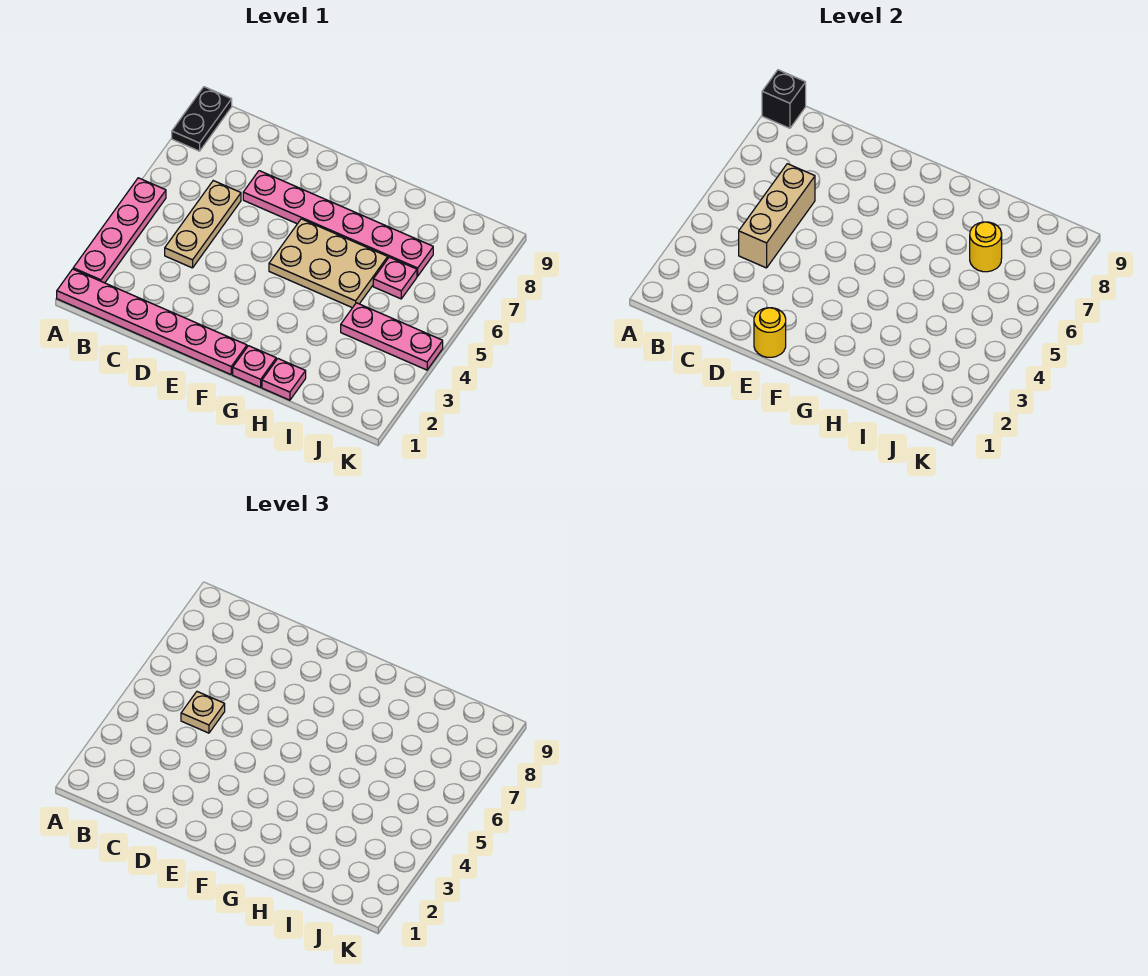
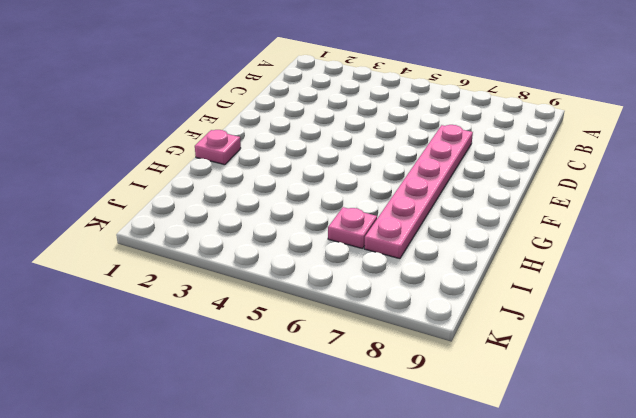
none -> pink 1x6 plate [57,269,247,374]
none -> pink 1x4 plate [73,178,166,283]
none -> black 1x2 plate [172,87,232,151]

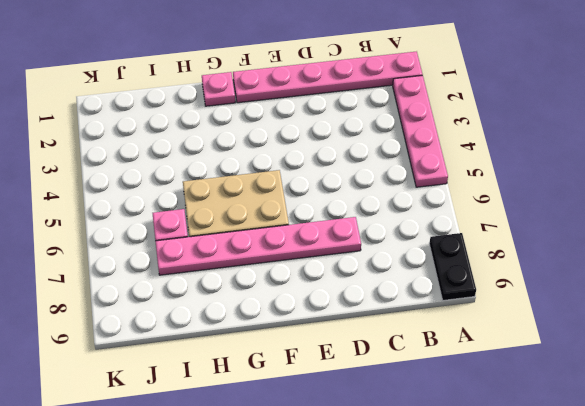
none -> tan 1x3 plate [165,181,241,268]
none -> pink 1x1 plate [262,359,306,400]
none -> pink 1x3 plate [341,303,443,370]

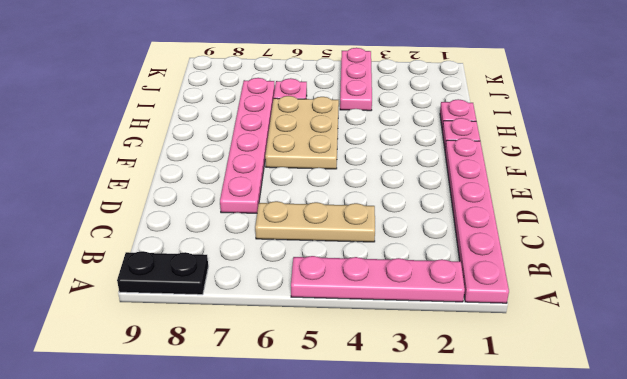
none -> black 1x1 brick [762,70,806,128]
none -> tan 1x3 brick [739,164,815,268]
none -> yellow 1x1 round brick [754,308,786,357]

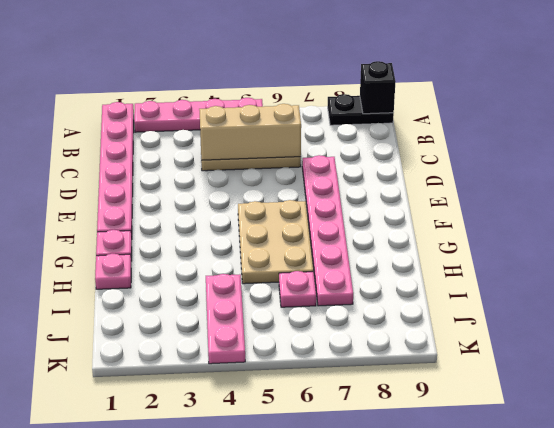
none -> yellow 1x1 round brick [754,308,786,357]
none -> yellow 1x1 round brick [970,222,1002,272]
none -> tan 1x1 plate [181,692,225,733]

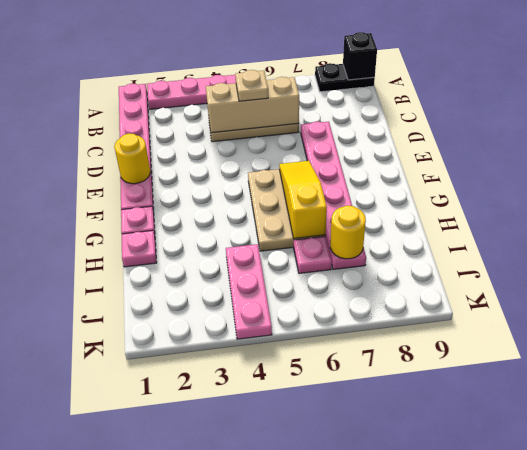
yellow 1x3 slope [279,161,327,239] -> none

